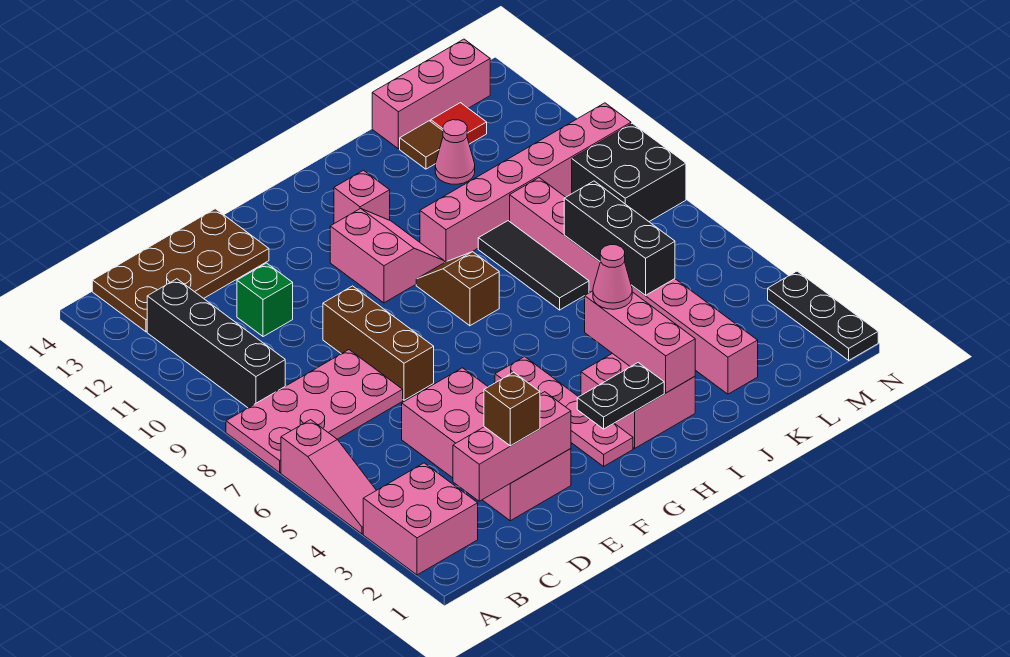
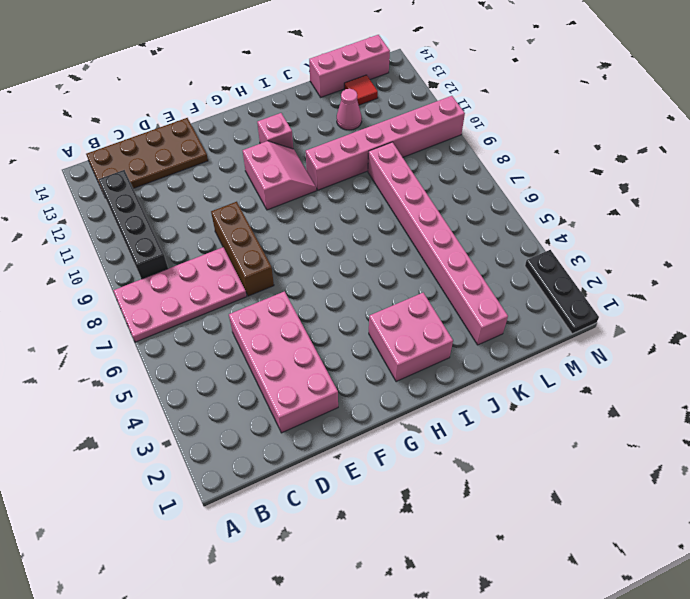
none -> pink 2x2 brick [363,463,478,575]
none -> pink 1x3 slope [281,420,376,534]
none -> green 1x1 brick [237,263,293,337]

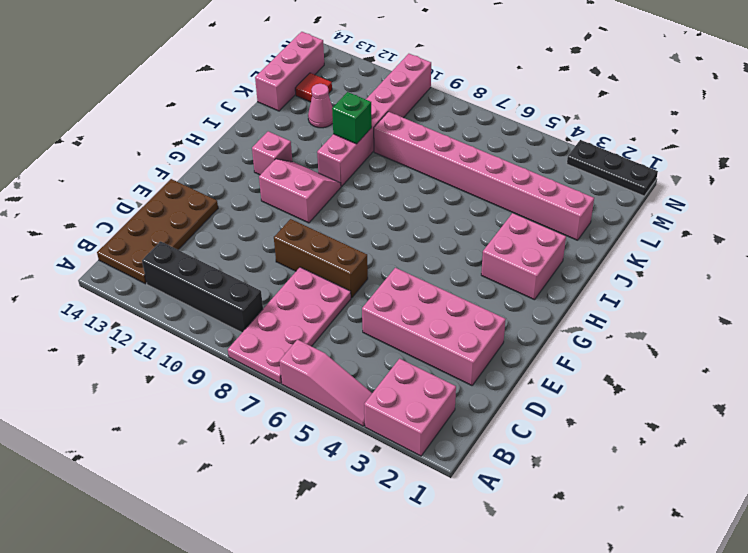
green 1x1 brick [332,92,372,144] -> green 1x1 brick moved to [237,263,293,337]
none -> pink 1x4 plate [495,357,633,466]
none -> brown 1x2 slope [416,252,499,326]
none -> black 1x3 tile [478,221,589,310]

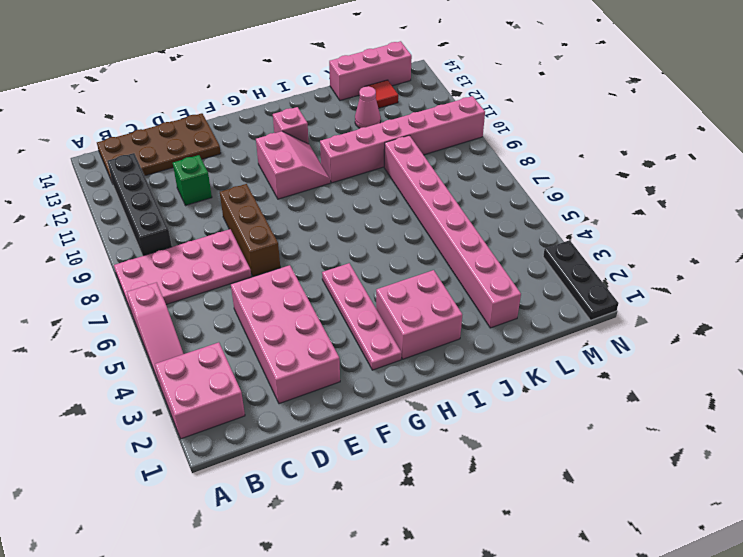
none -> brown 1x2 slope [416,252,499,326]
none -> black 1x3 tile [478,221,589,310]
none -> brown 1x1 tile [400,121,443,169]

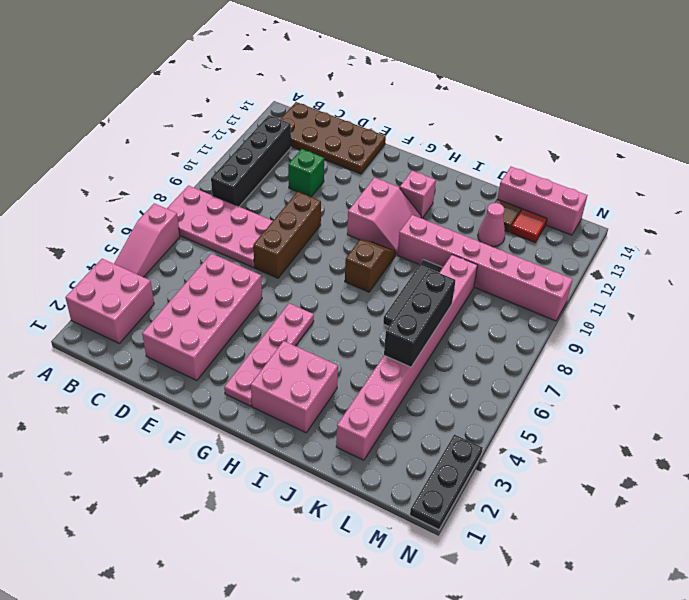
none -> black 2x2 brick [572,123,686,222]
none -> pink 1x3 brick [453,392,571,501]
none -> black 1x2 plate [577,363,664,429]

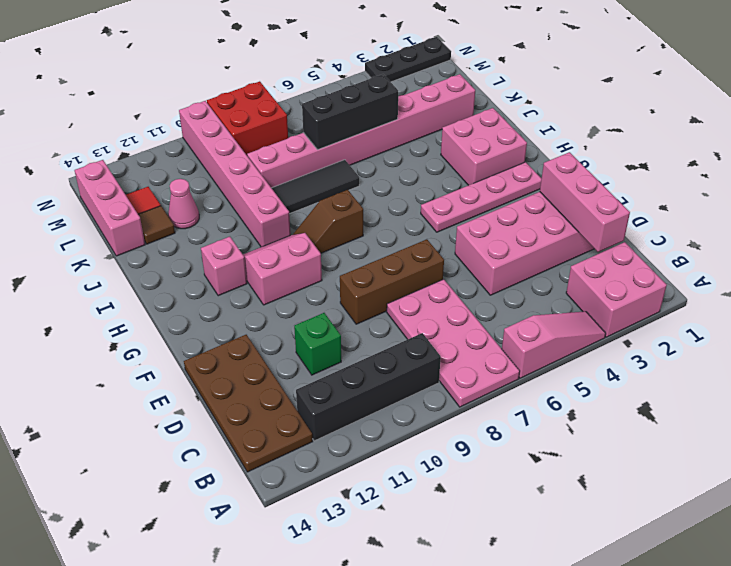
red 2x2 brick [207,81,288,155] -> black 2x2 brick [572,123,686,222]
none -> black 1x2 plate [577,363,664,429]
none -> pink 1x3 brick [585,291,695,393]
none -> brown 1x1 brick [484,372,540,446]

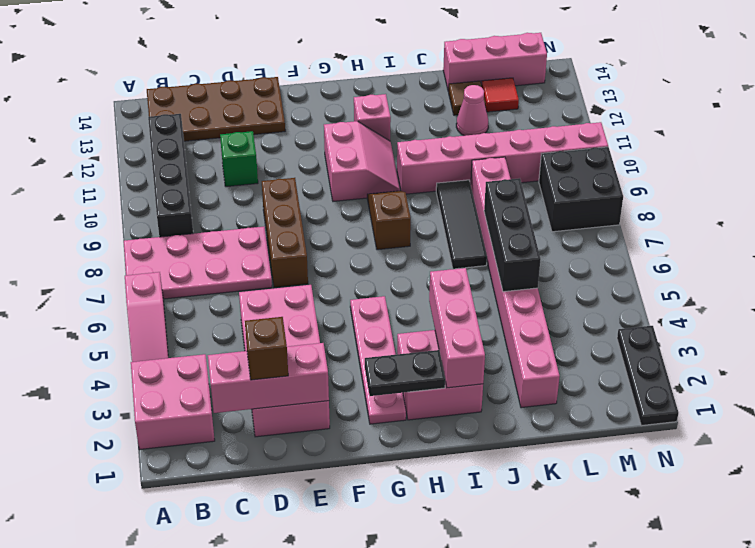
none -> pink 1x1 cone [593,245,632,309]

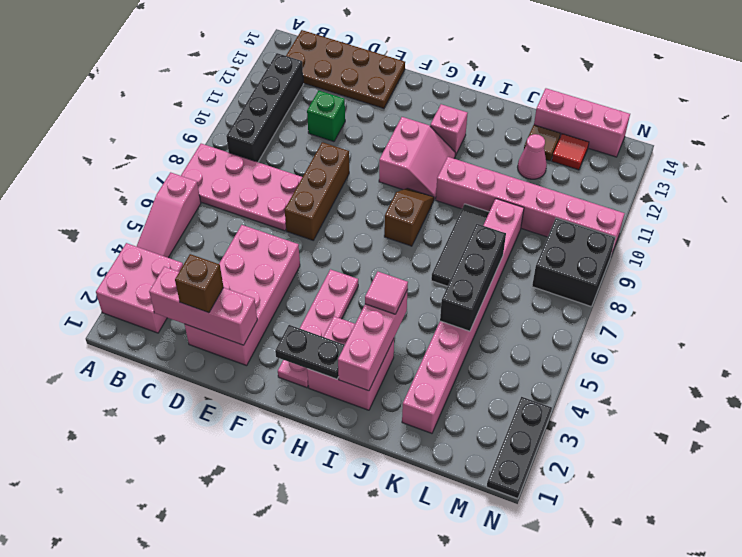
pink 1x1 tile [365,272,408,314] -> pink 1x1 cone [593,245,632,309]

